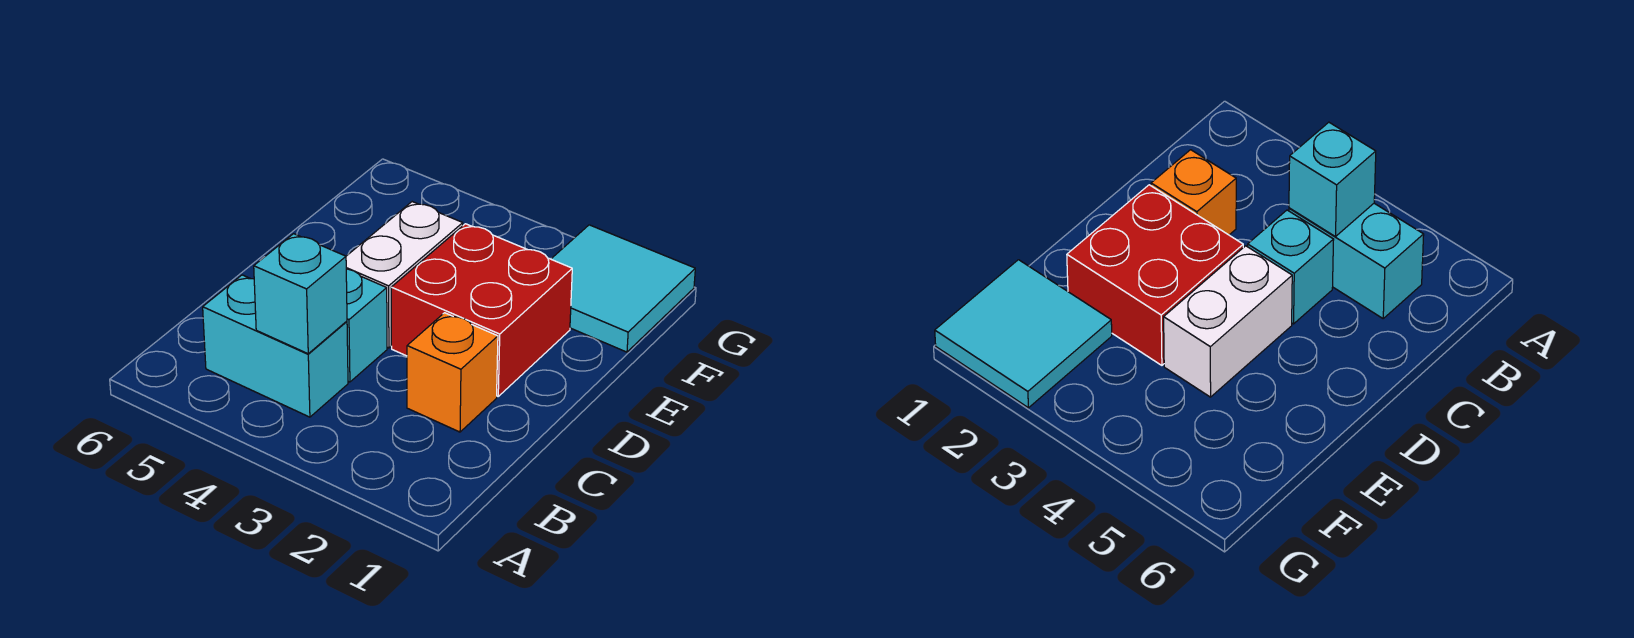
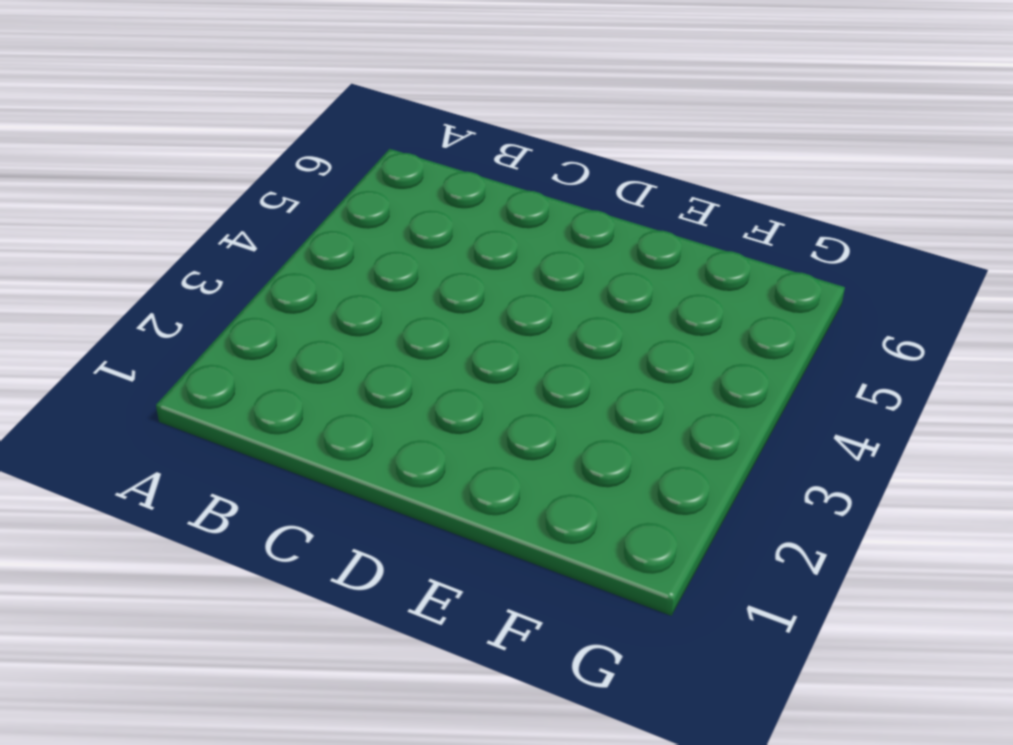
none -> cyan 1x2 brick [203,275,348,417]
none -> orange 1x1 brick [407,313,498,432]

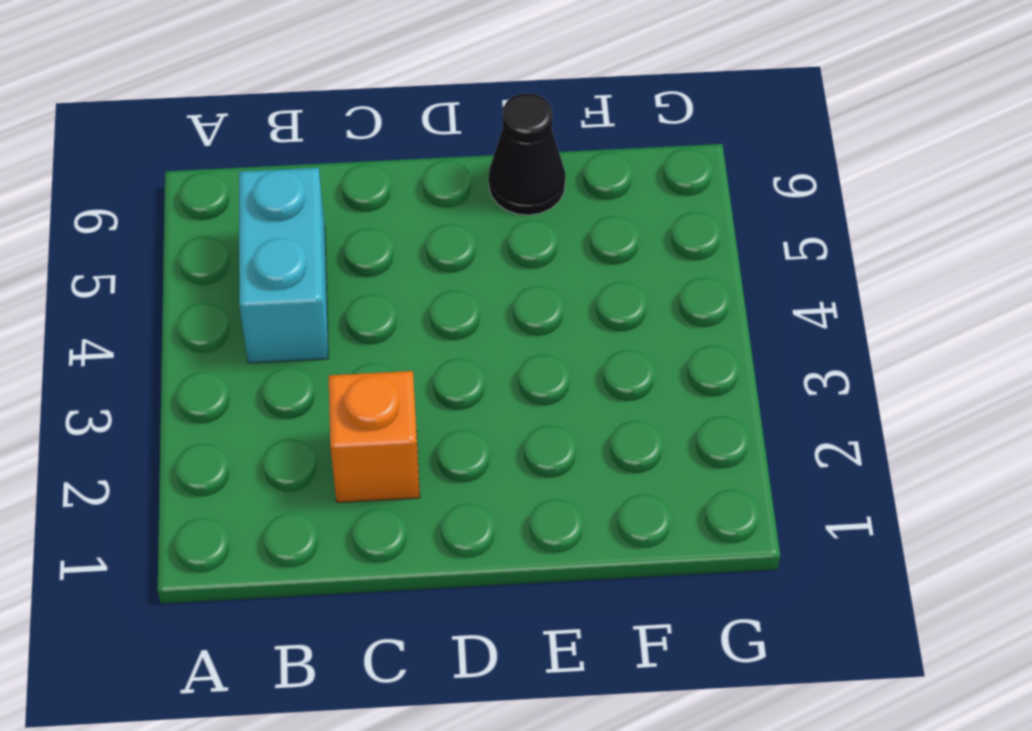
black 1x1 cone [489,93,565,215] -> none
none -> cyan 1x1 brick [346,269,387,382]
none -> red 2x2 brick [391,224,572,396]

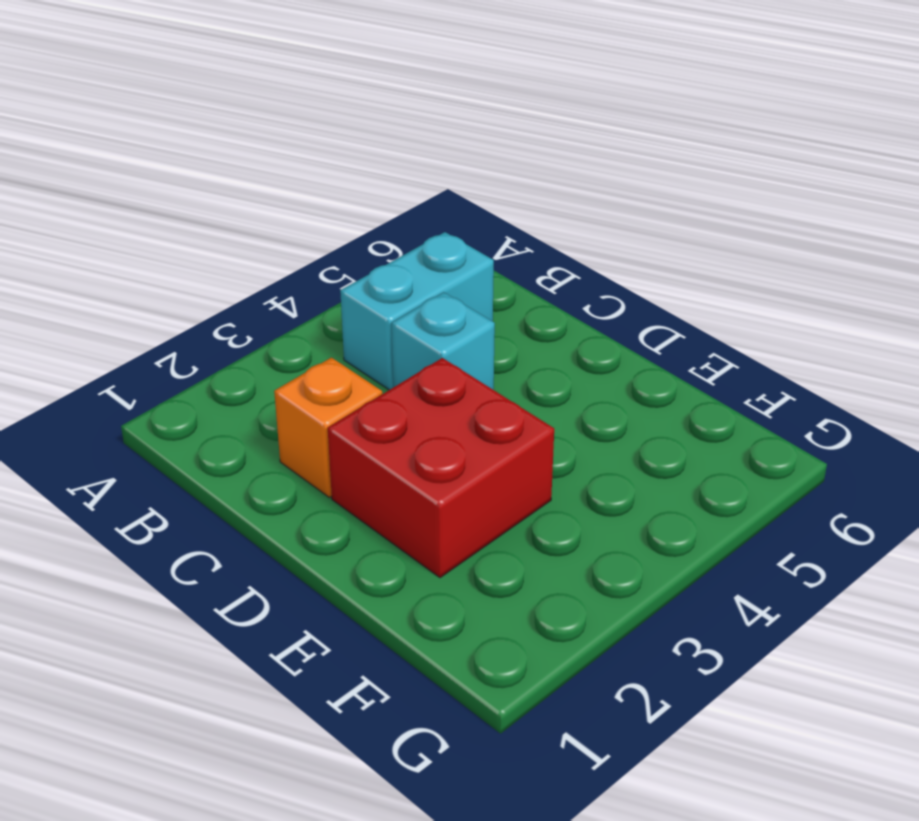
none -> white 1x2 brick [346,202,463,348]
none -> cyan 2x2 tile [551,225,695,352]

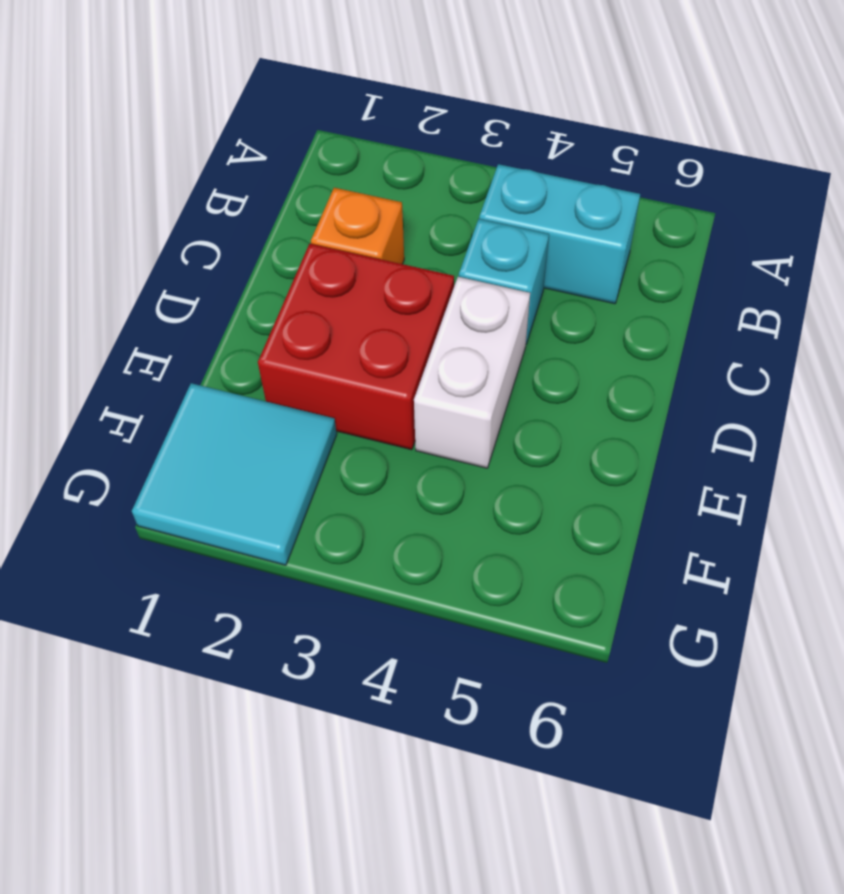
none -> cyan 1x1 brick [254,234,347,354]

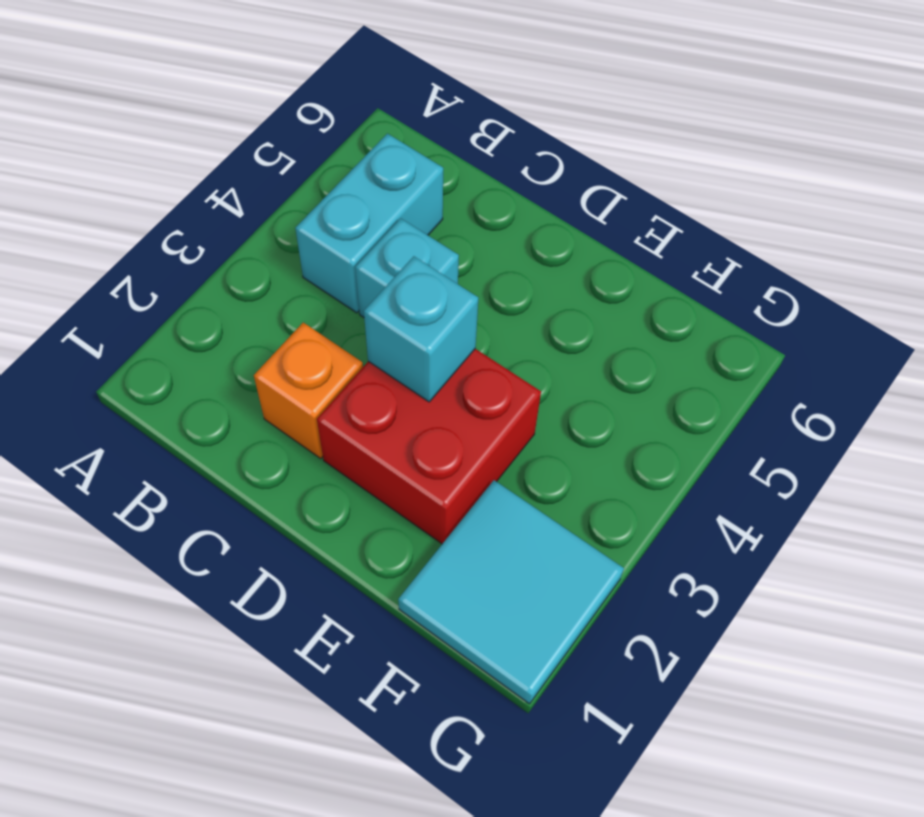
cyan 1x1 brick [364,256,478,402] -> cyan 1x1 brick moved to [254,234,347,354]
none -> white 1x2 brick [346,202,463,348]

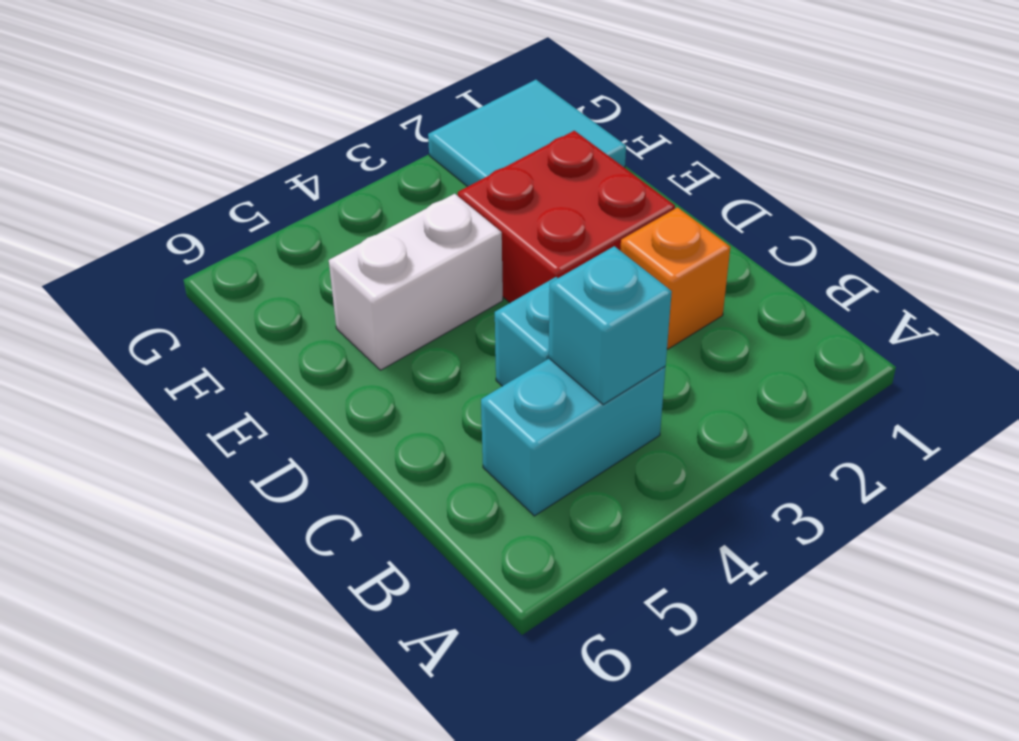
white 1x2 brick [329,194,503,370] -> white 1x2 brick turned to [346,202,463,348]

